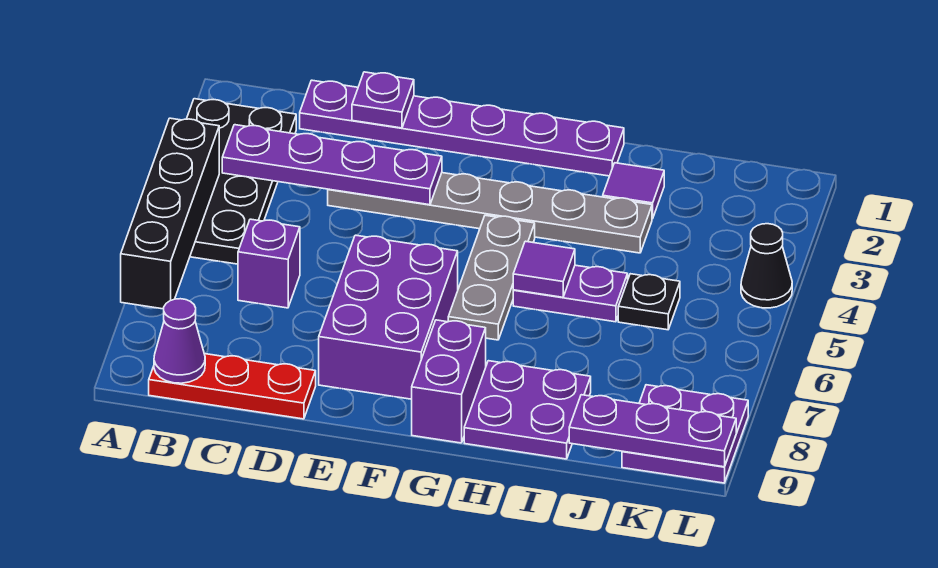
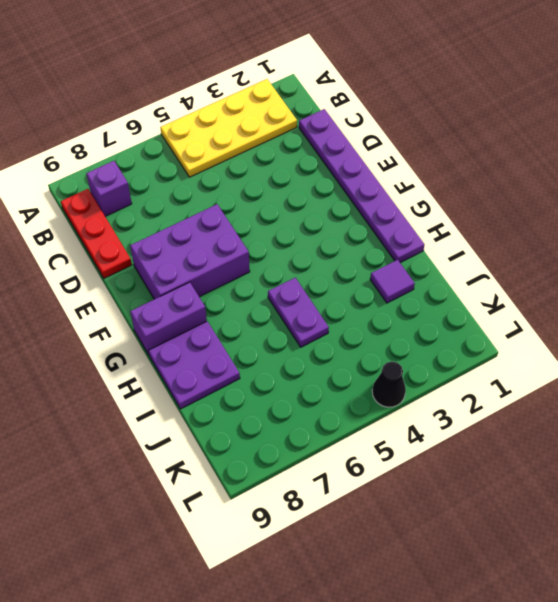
yellow 2x4 plate [160,79,297,177] -> black 2x4 plate [187,99,296,264]
purple 1x1 brick [86,161,132,216] -> purple 1x1 brick moved to [238,219,300,308]
none -> grey 1x6 plate [328,173,652,253]
none -> grey 1x3 plate [448,215,535,340]
none -> black 1x1 plate [618,274,680,330]

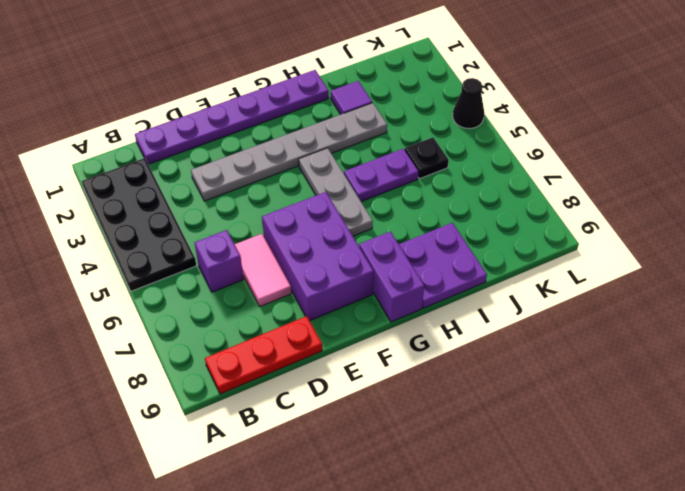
pink 1x2 tile [235,234,291,306] -> none
none -> purple 2x2 plate [622,385,748,483]
none -> black 1x4 brick [121,118,219,309]
none -> purple 1x4 plate [222,125,442,205]

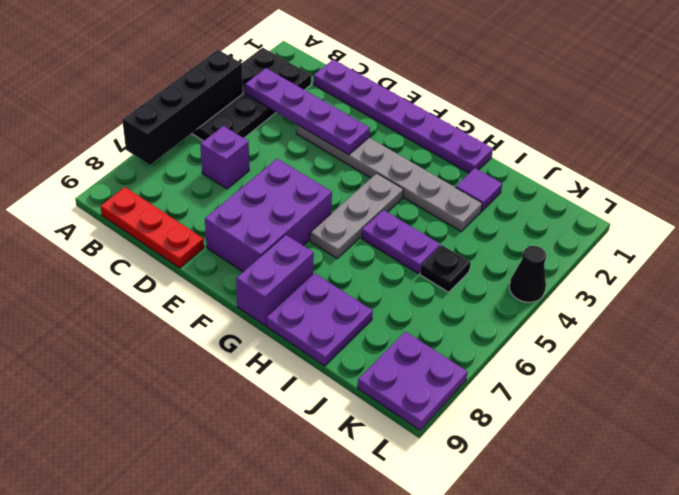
none -> purple 1x1 cone [154,299,205,383]
none -> purple 1x1 plate [352,72,414,128]
none -> purple 1x1 tile [513,241,575,297]

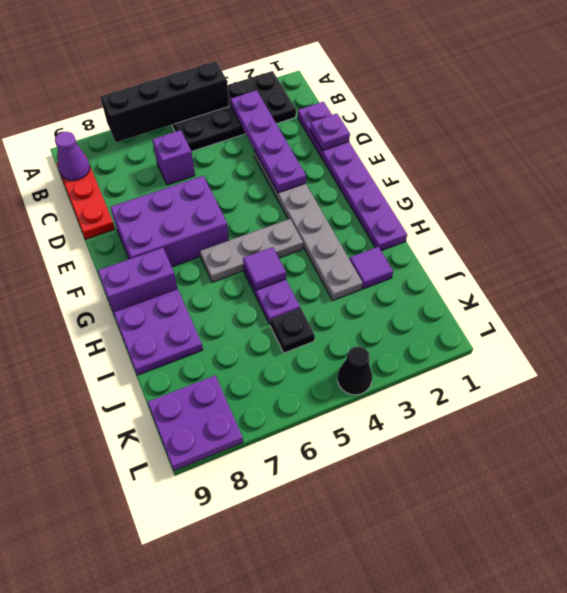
none -> purple 1x3 plate [569,395,736,467]

